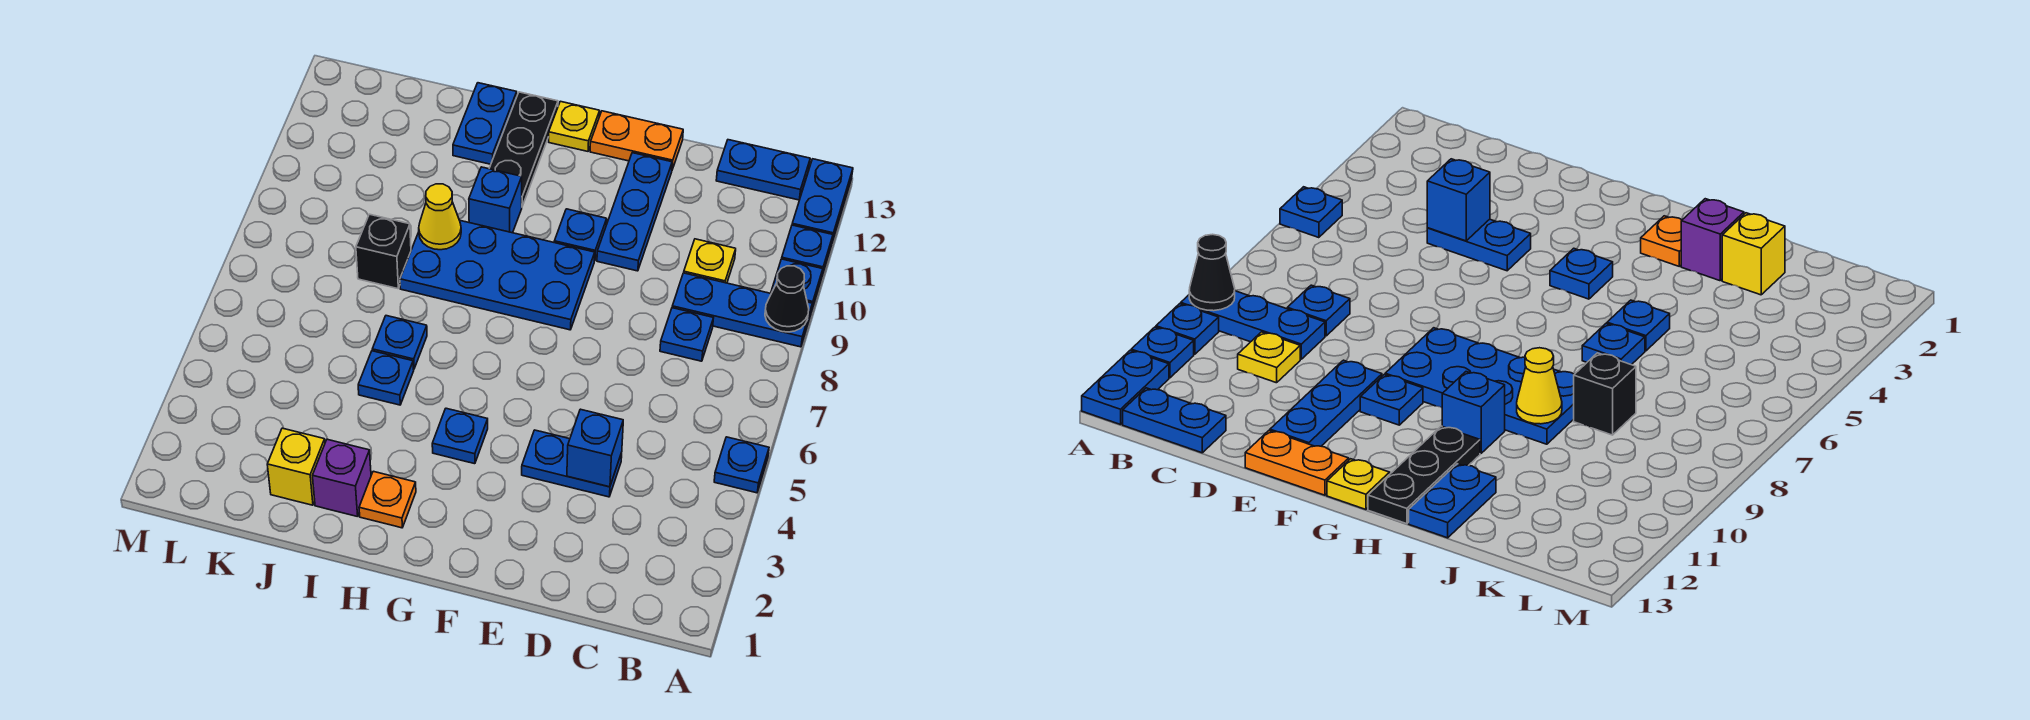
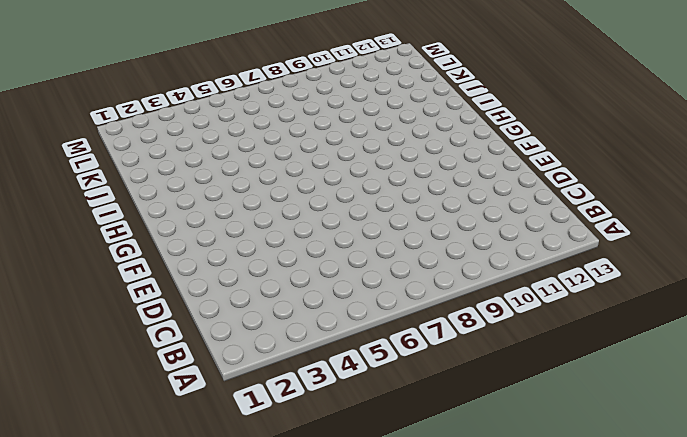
none -> blue 1x1 plate [714,437,769,493]
none -> blue 1x3 plate [672,273,812,347]
none -> blue 1x1 plate [771,259,823,312]

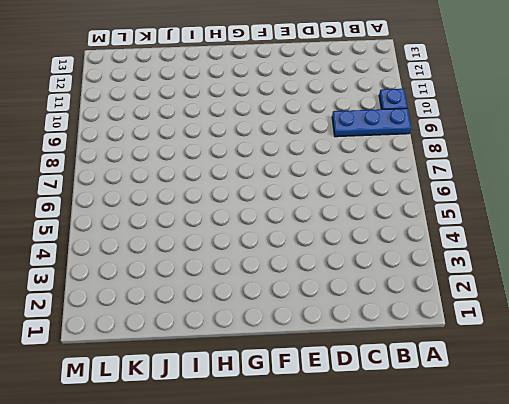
none -> blue 1x1 plate [714,437,769,493]
none -> blue 1x1 plate [782,225,833,275]
none -> blue 1x2 plate [792,159,853,242]

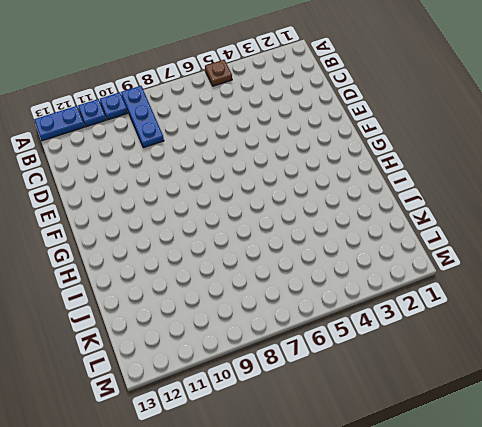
brown 1x1 plate [205,60,232,86] -> blue 1x1 plate [714,437,769,493]
none -> blue 1x2 plate [716,140,810,200]
none -> blue 1x1 plate [660,308,713,361]
none -> yellow 1x1 plate [684,239,736,283]

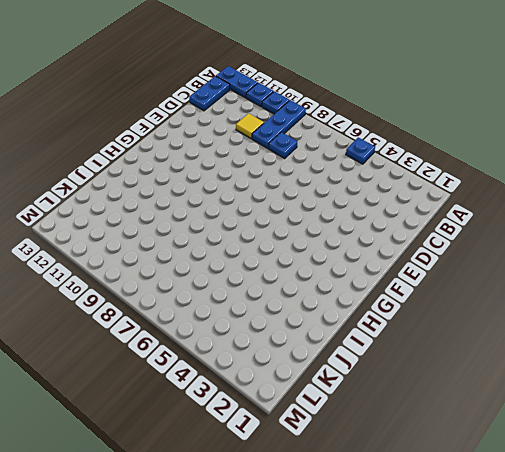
yellow 1x1 tile [236,113,264,139] -> yellow 1x1 plate [684,239,736,283]
none -> blue 1x2 plate [522,430,622,497]
none -> blue 1x3 plate [597,153,672,271]
none -> orange 1x2 plate [590,111,683,169]

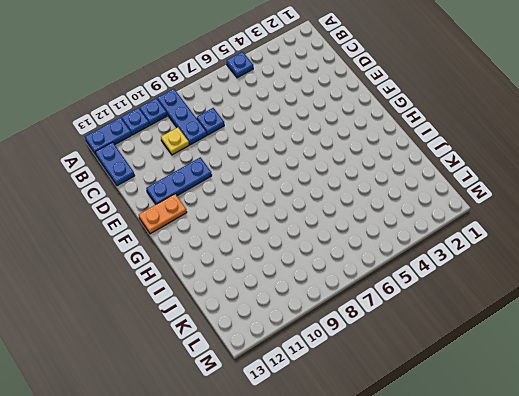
orange 1x2 plate [139,194,187,234] -> orange 1x2 plate turned to [590,111,683,169]
none -> blue 1x2 plate [522,430,622,497]
none -> blue 2x4 plate [400,221,595,330]
none -> blue 1x1 plate [554,209,607,261]

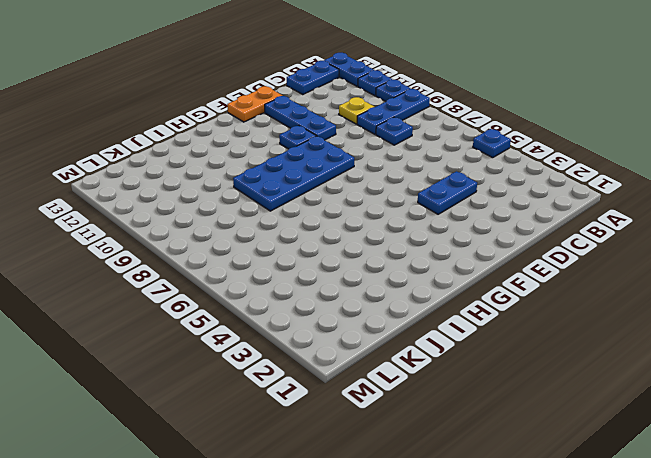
none -> blue 1x1 plate [432,408,488,464]
none -> yellow 1x1 plate [549,101,600,151]
none -> orange 1x1 plate [359,471,416,528]

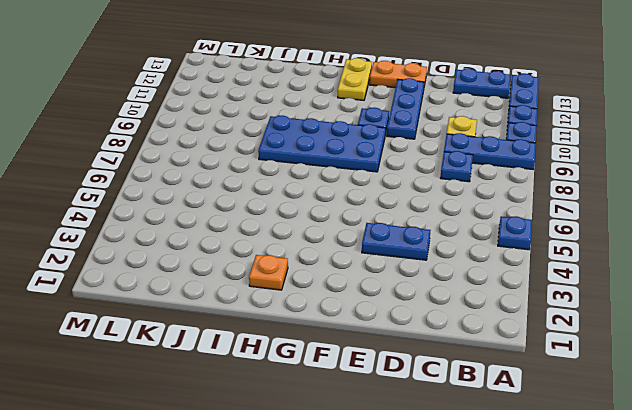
yellow 1x2 plate [338,58,372,100] -> yellow 1x1 plate [549,101,600,151]
none -> blue 1x1 plate [432,408,488,464]
none -> blue 1x1 brick [469,167,522,233]
none -> black 1x3 plate [489,92,558,206]

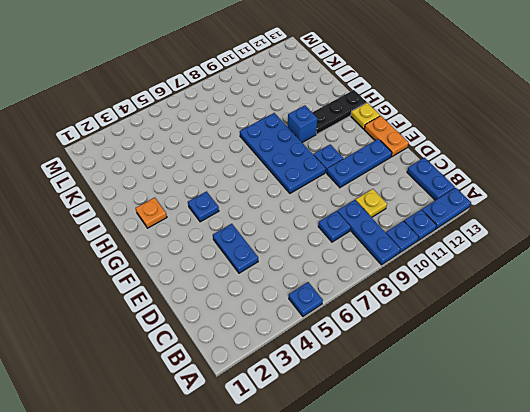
none -> purple 1x1 brick [312,439,371,517]
none -> blue 1x1 plate [358,351,414,405]
none -> blue 1x1 plate [372,316,427,369]

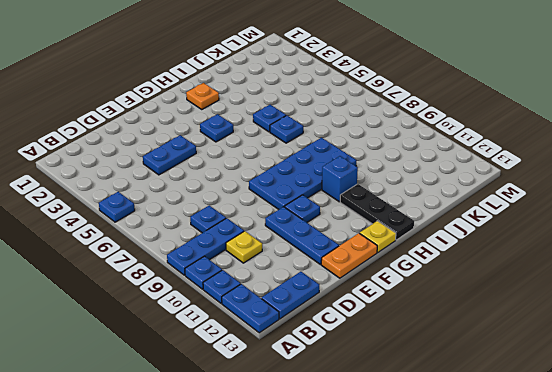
none -> purple 1x1 brick [312,439,371,517]
none -> blue 1x2 plate [453,83,517,164]
none -> yellow 1x1 brick [267,428,325,505]

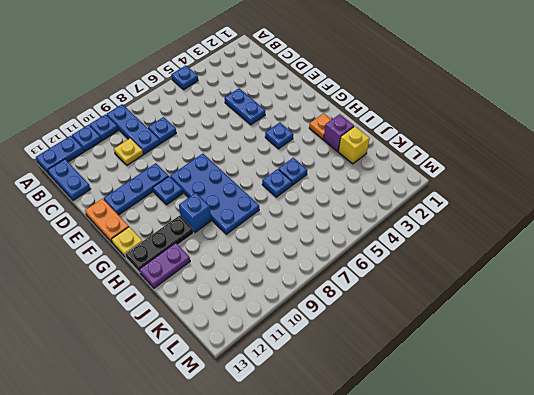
purple 1x2 plate [139,243,190,288] -> blue 1x2 plate [453,83,517,164]
none -> black 1x1 brick [356,214,411,289]
none -> black 1x1 cone [765,266,809,332]
none -> blue 1x1 brick [567,409,623,487]

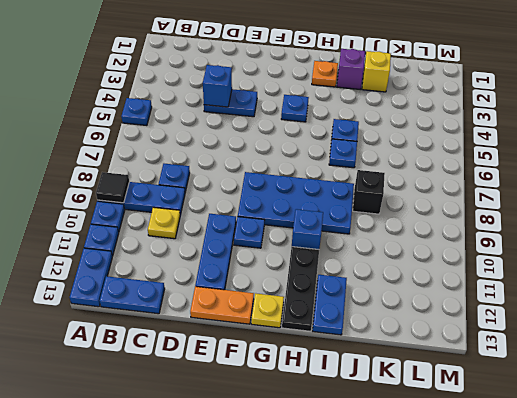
black 1x1 tile [96,172,129,203] -> black 1x1 cone [765,266,809,332]
none -> yellow 1x1 cone [419,184,461,250]

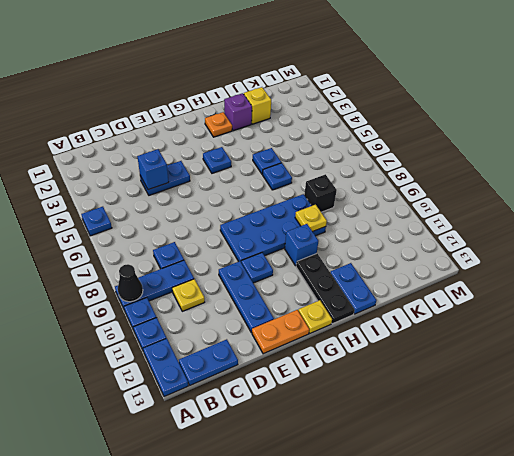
yellow 1x1 plate [295,205,327,232] -> yellow 1x1 cone [419,184,461,250]

